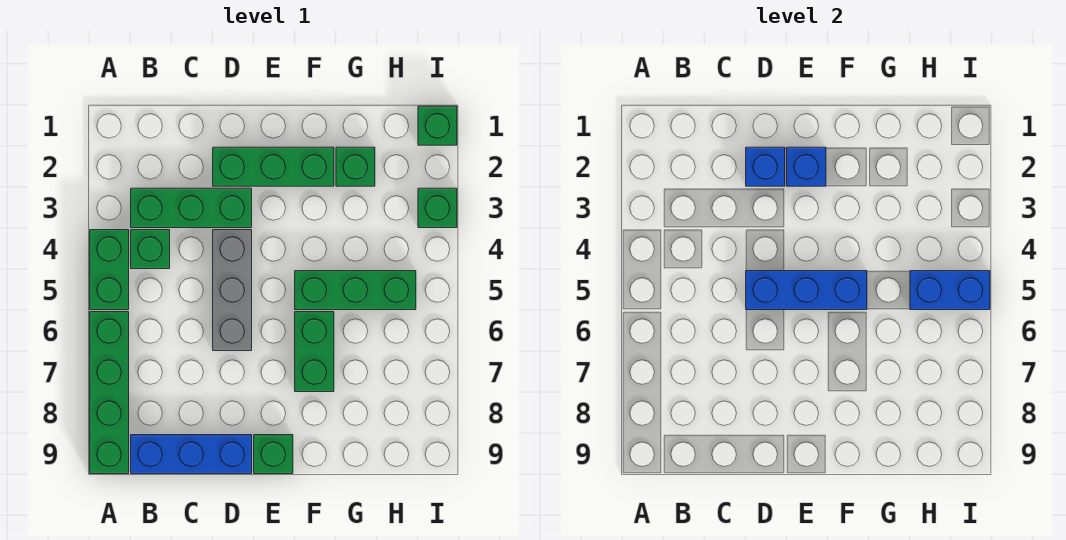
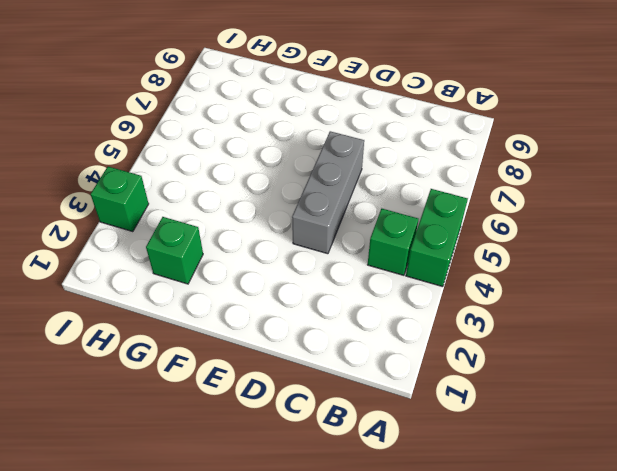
none -> green 1x4 brick [90,312,129,474]
none -> green 1x3 brick [131,188,252,228]
none -> blue 1x3 brick [131,435,252,474]

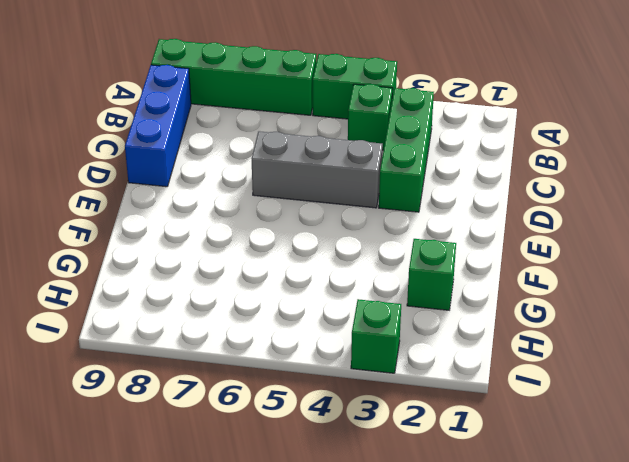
none -> green 1x3 brick [213,147,334,186]
none -> green 1x1 brick [254,435,293,474]
none -> green 1x3 brick [295,271,416,310]

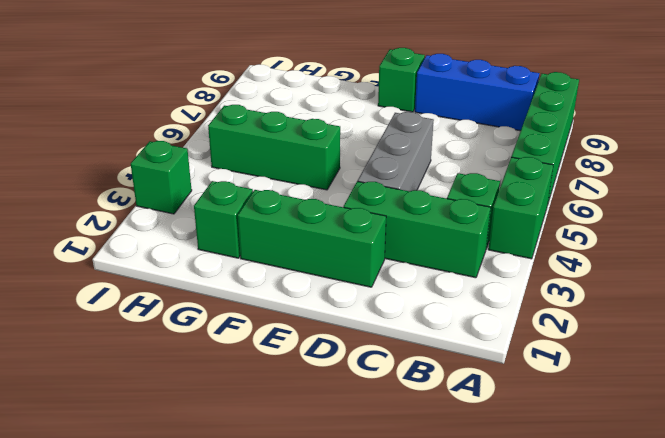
none -> green 1x2 brick [295,312,334,392]
none -> green 1x1 brick [418,106,457,145]
none -> blue 1x1 brick [746,147,785,186]

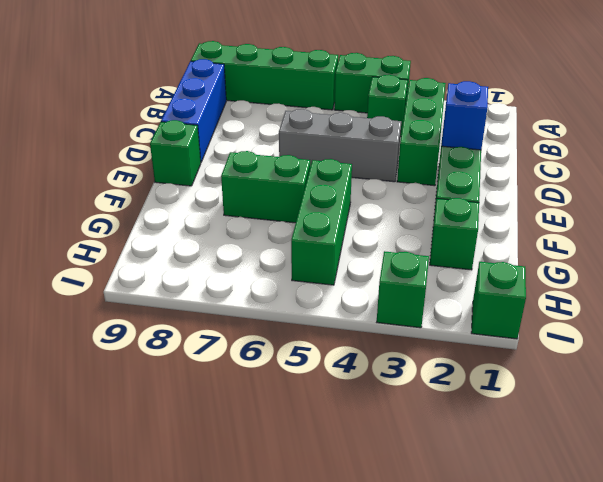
none -> blue 1x3 brick [746,271,867,310]
none -> blue 1x1 brick [787,147,826,186]
none -> blue 1x2 brick [910,271,990,310]

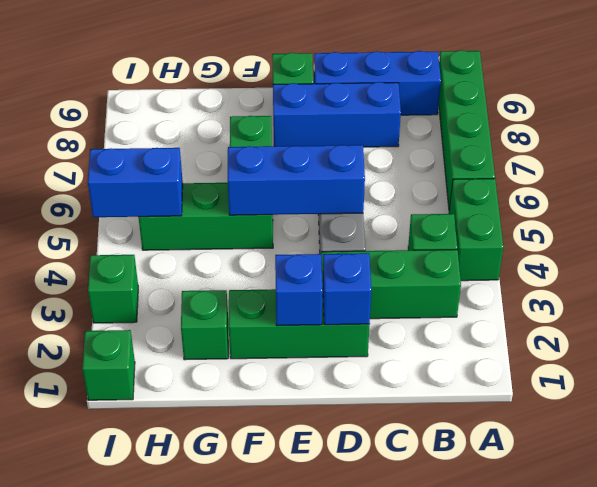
blue 1x3 brick [273,82,401,147] -> none

